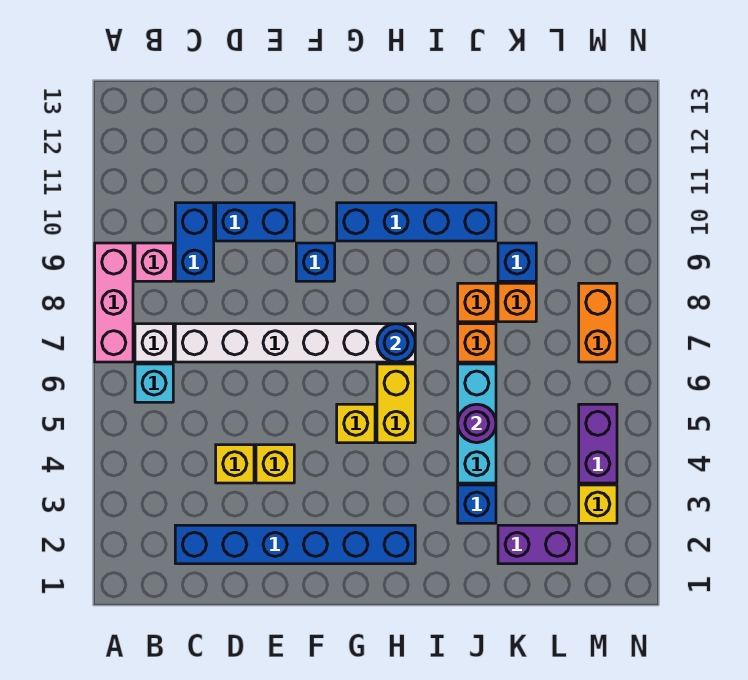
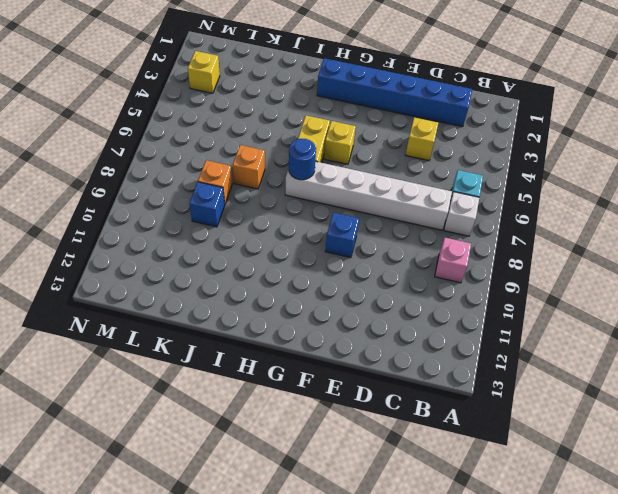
none -> pink 1x3 brick [95,243,133,362]
none -> blue 1x2 brick [175,203,214,281]
none -> blue 1x2 brick [216,203,294,241]

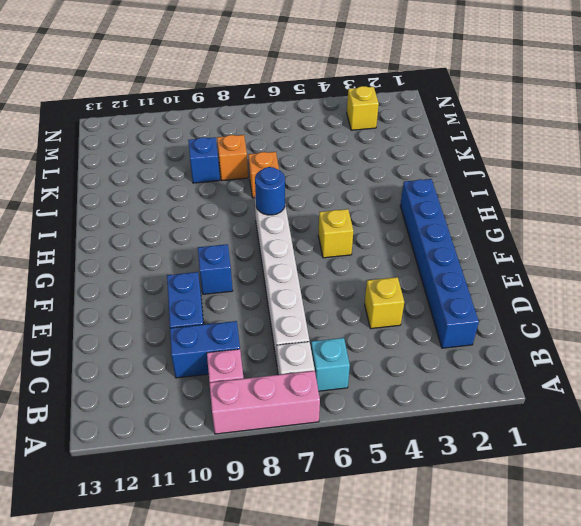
none -> yellow 1x1 brick [256,445,294,483]
none -> blue 1x4 brick [337,203,496,241]
none -> yellow 1x2 brick [377,364,415,443]

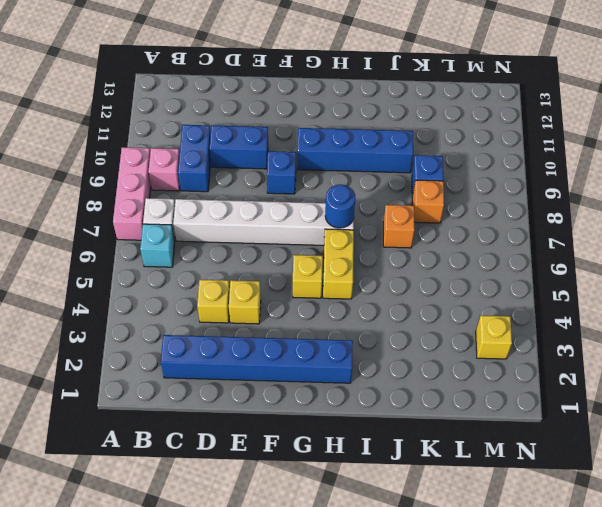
none -> blue 1x1 brick [458,485,496,523]
none -> cyan 1x3 brick [458,364,496,483]
none -> orange 1x1 brick [458,283,496,322]

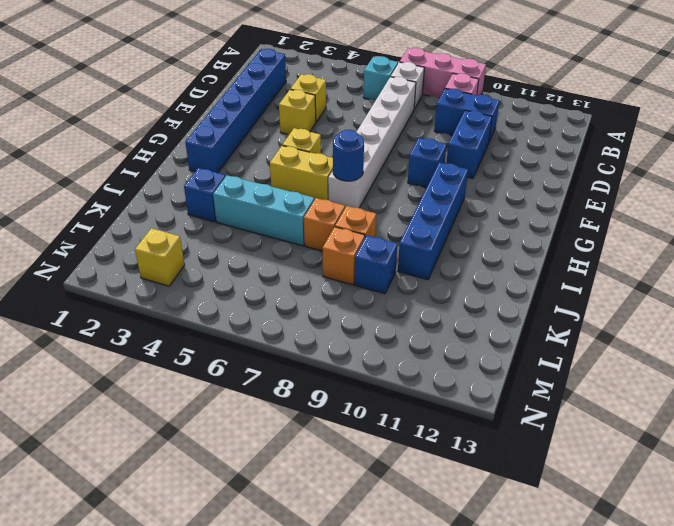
none -> purple 1x2 brick [498,525,577,564]
none -> purple 1x2 brick [579,404,617,483]
none -> orange 1x2 brick [579,283,617,362]

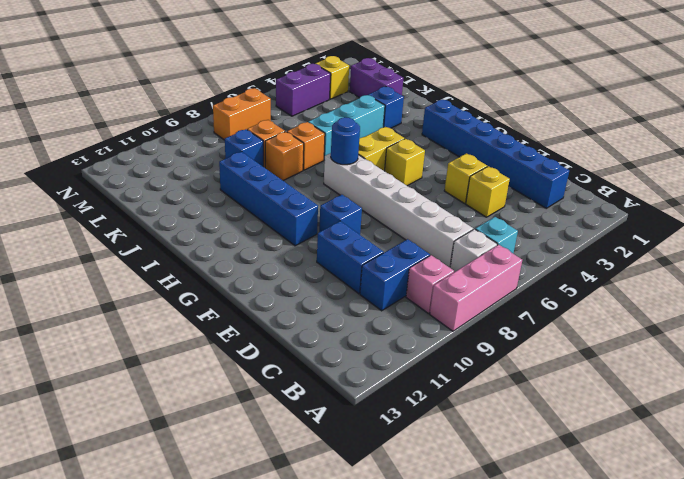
none -> purple 1x1 round brick [458,404,496,443]

